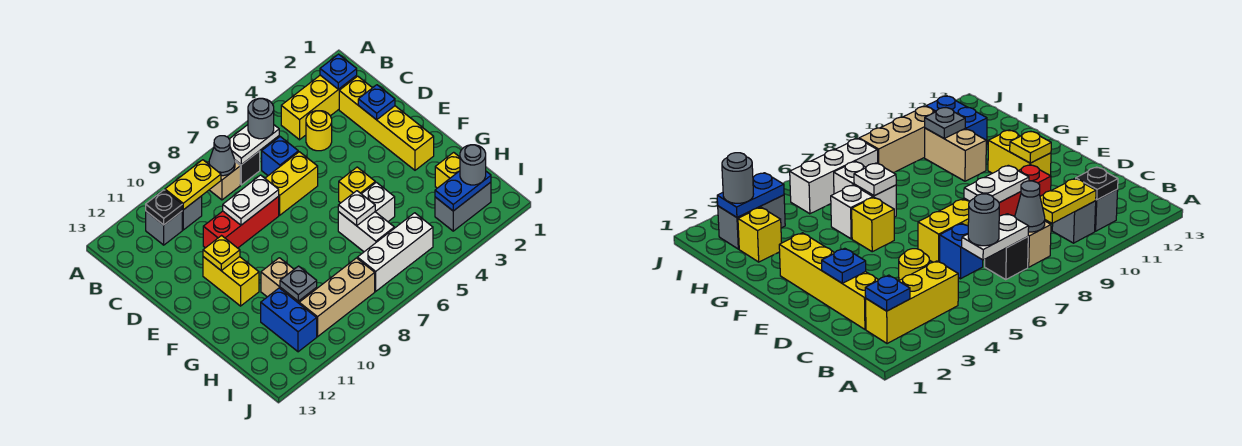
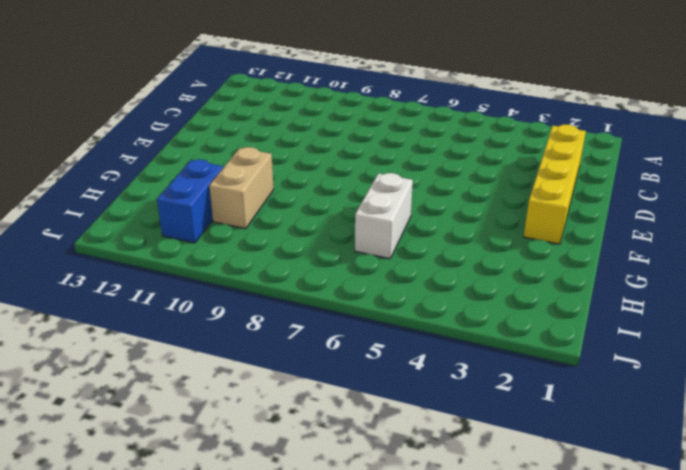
none -> yellow 1x3 brick [281,75,357,140]
none -> black 1x1 brick [235,151,260,185]
none -> tan 1x1 brick [208,162,240,200]
none -> grey 1x1 brick [182,196,202,230]

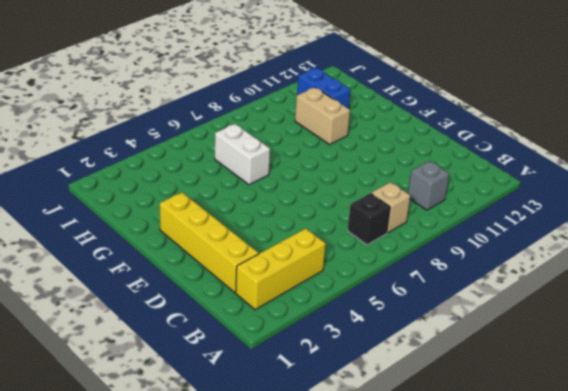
none -> grey 1x1 brick [146,211,182,245]
none -> yellow 1x1 round brick [306,111,332,151]
none -> blue 1x1 brick [262,137,298,176]
none -> yellow 1x2 brick [265,152,318,215]

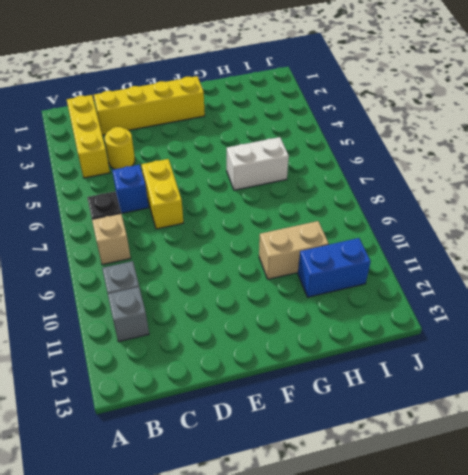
none -> red 1x3 brick [203,196,279,248]
none -> yellow 1x2 brick [203,257,259,306]
none -> yellow 1x1 brick [339,167,375,203]
none -> white 1x1 brick [362,182,395,222]

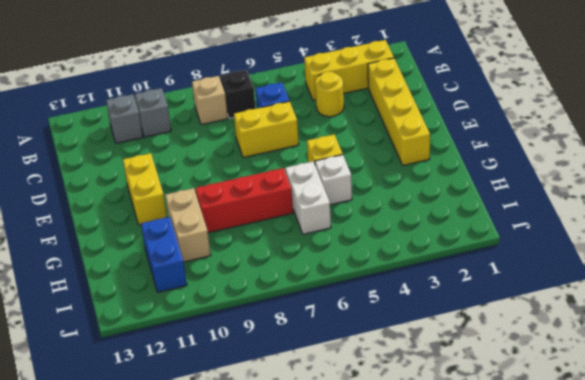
red 1x3 brick [196,168,293,233] -> red 1x3 brick moved to [203,196,279,248]
none -> yellow 1x1 brick [435,152,460,188]
none -> grey 1x2 brick [435,182,491,231]
none -> white 1x3 brick [357,213,433,291]
none -> tan 1x3 brick [299,258,375,337]

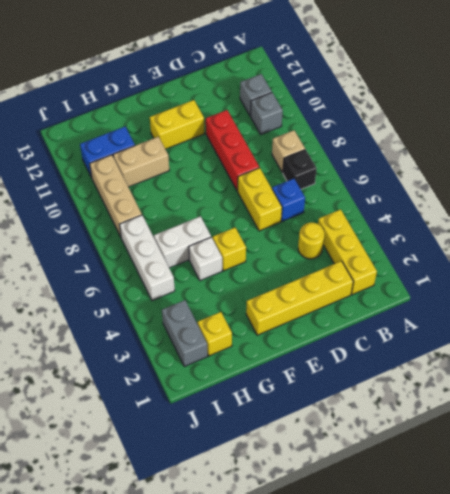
none -> blue 1x1 plate [320,54,357,89]
none -> white 1x2 plate [229,125,279,165]
none -> grey 1x1 cone [209,136,235,176]
none -> yellow 1x2 plate [165,160,221,210]

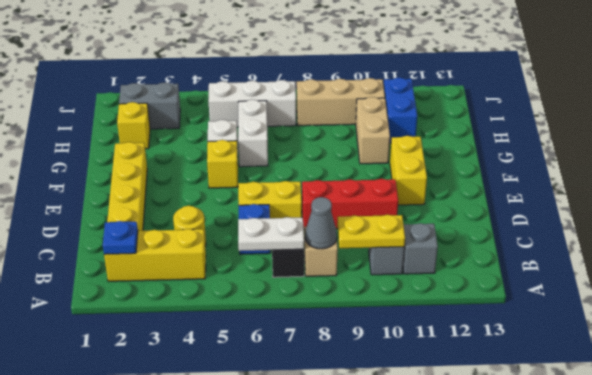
none -> black 1x1 plate [146,190,182,225]
none -> blue 1x1 plate [358,85,395,120]
none -> white 1x2 plate [223,175,279,225]
none -> yellow 1x1 plate [203,236,240,271]

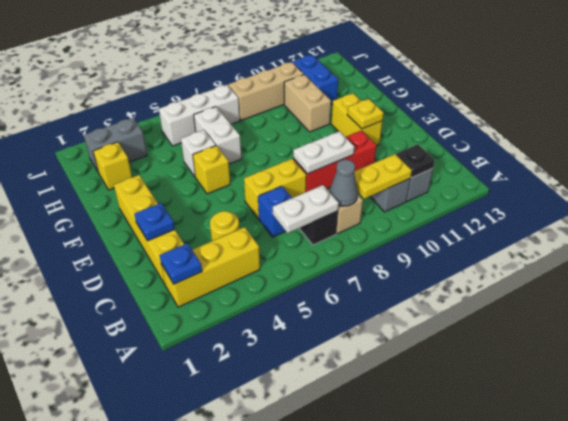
none -> white 1x1 plate [338,191,375,226]
none -> grey 1x1 plate [280,266,317,301]
none -> blue 1x2 plate [435,171,491,211]
none -> grey 1x1 round brick [248,98,274,139]

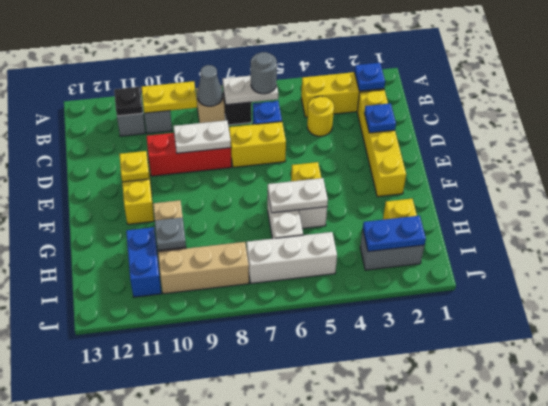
white 1x2 plate [268,178,328,213] -> white 1x1 plate [338,191,375,226]
none -> grey 1x1 round brick [460,145,486,185]

